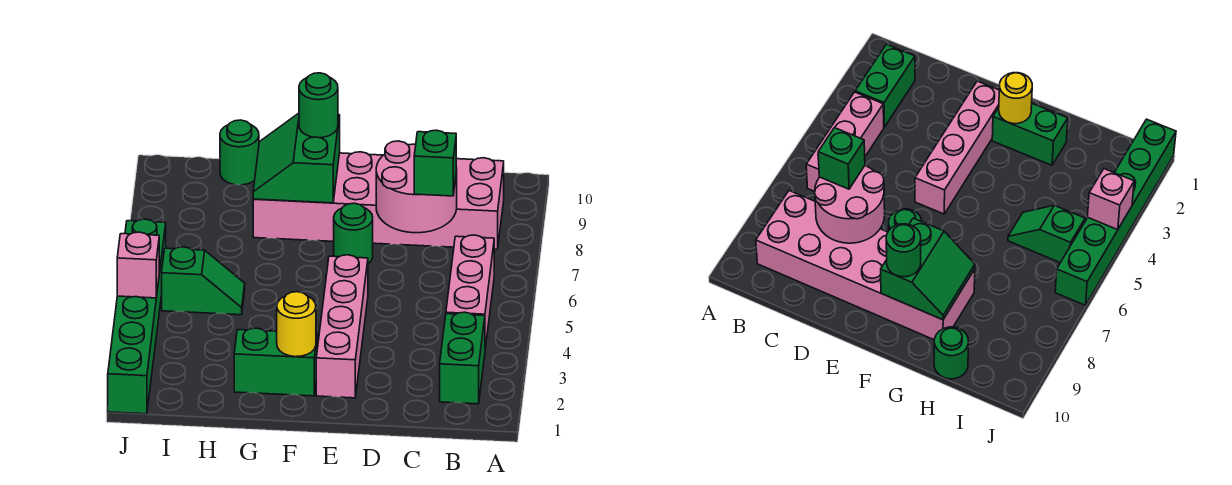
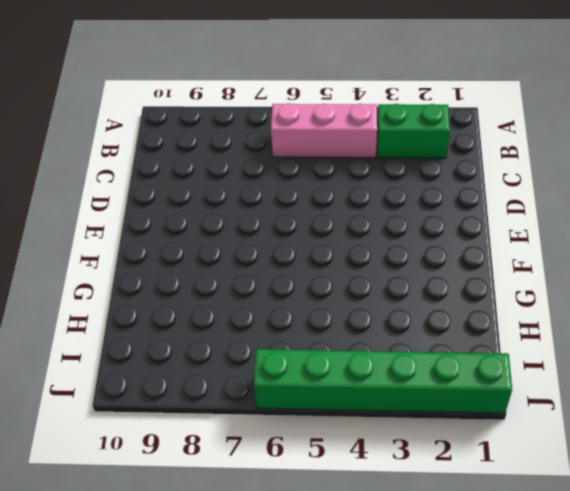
none -> pink 2x6 brick [253,152,504,249]
none -> pink 1x4 brick [316,255,368,398]
none -> green 1x1 round brick [334,203,373,264]

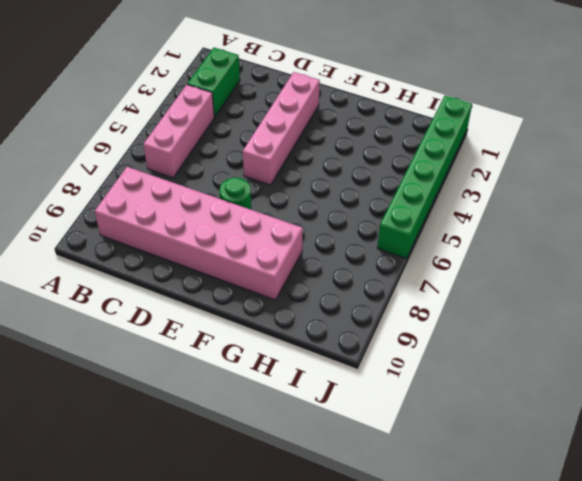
none -> green 1x2 brick [234,328,317,396]
none -> green 1x2 slope [162,247,245,315]
none -> green 1x1 round brick [220,120,259,185]

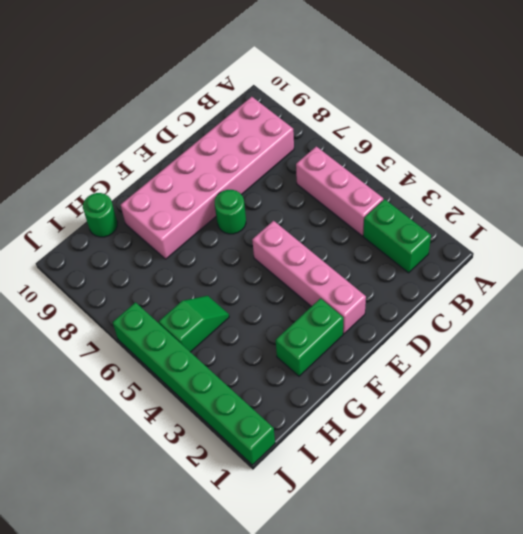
none -> pink 2x2 round brick [376,141,457,233]
none -> yellow 1x1 round brick [277,292,316,357]
none -> green 2x2 slope [253,113,340,203]

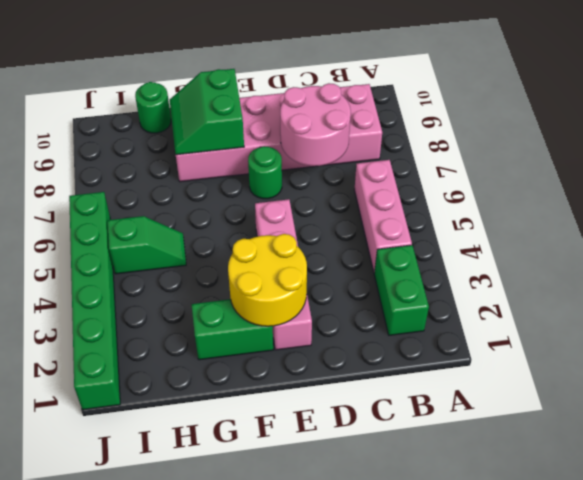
yellow 2x2 round brick [228,234,307,326] -> yellow 1x1 round brick [277,292,316,357]
none -> pink 1x1 brick [117,232,159,298]
none -> green 1x1 brick [414,130,456,196]
none -> green 1x1 round brick [299,73,338,138]

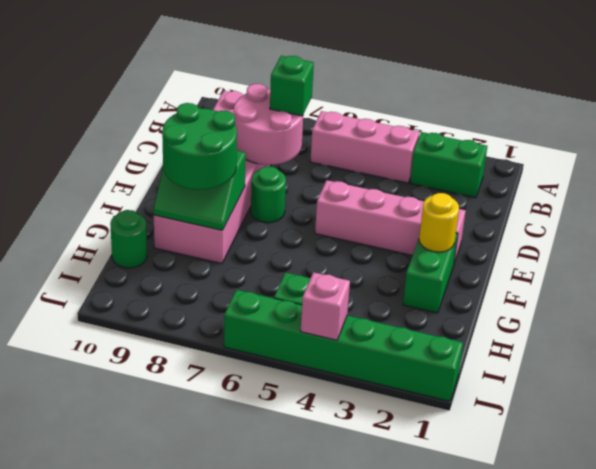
green 2x2 round brick [162,103,237,190] -> green 1x1 round brick [299,73,338,138]

